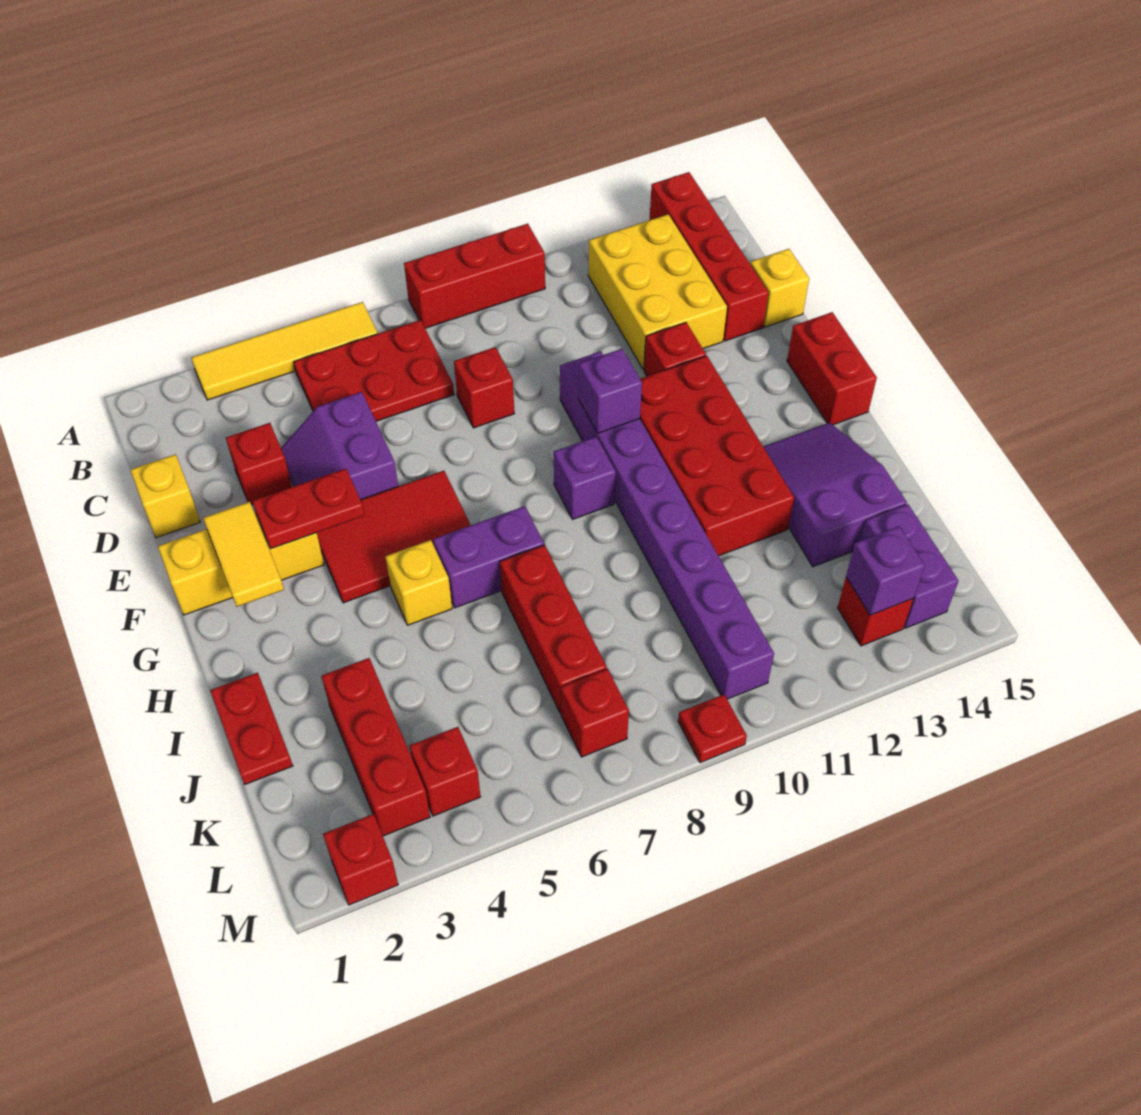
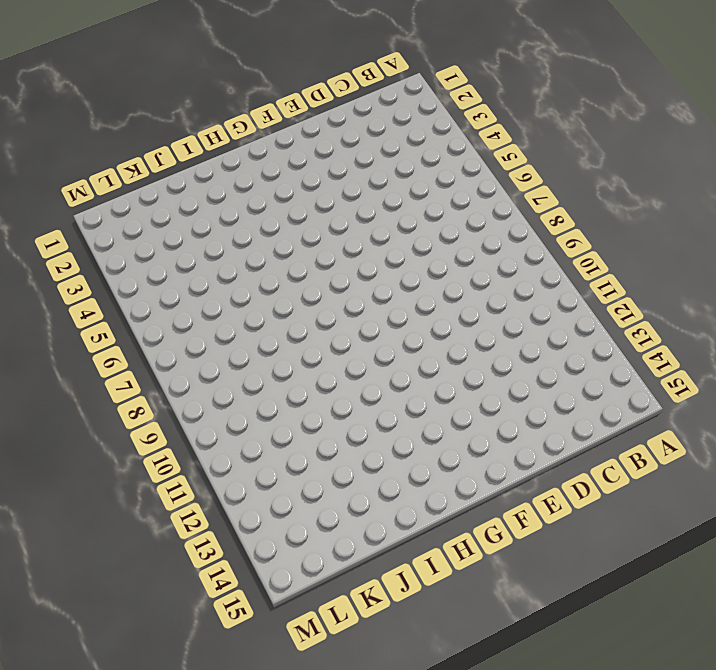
none -> yellow 1x4 tile [191,302,378,400]
none -> red 1x3 brick [404,224,545,328]
none -> red 1x4 brick [649,172,769,341]
none -> red 2x3 plate [294,320,454,421]

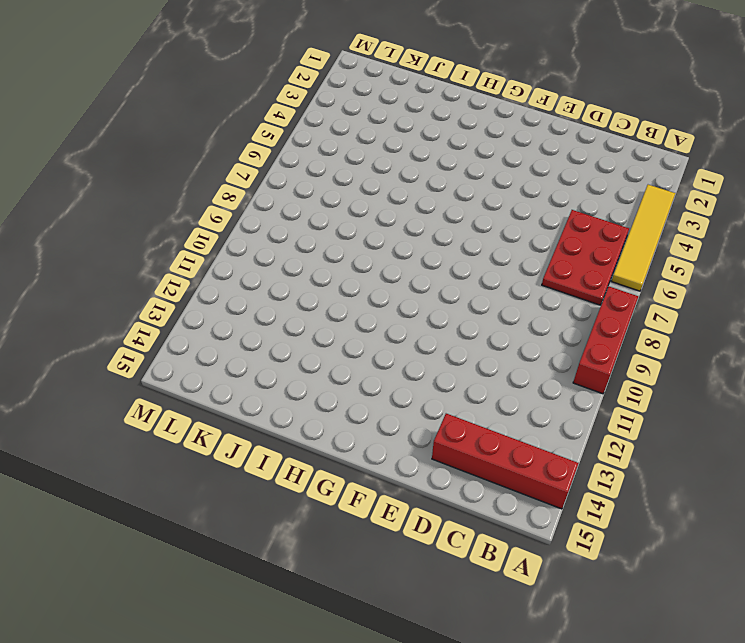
none -> yellow 2x3 brick [588,214,727,369]
none -> yellow 1x1 brick [130,454,200,538]
none -> red 1x1 brick [226,423,292,505]
none -> purple 2x2 slope [281,392,398,500]

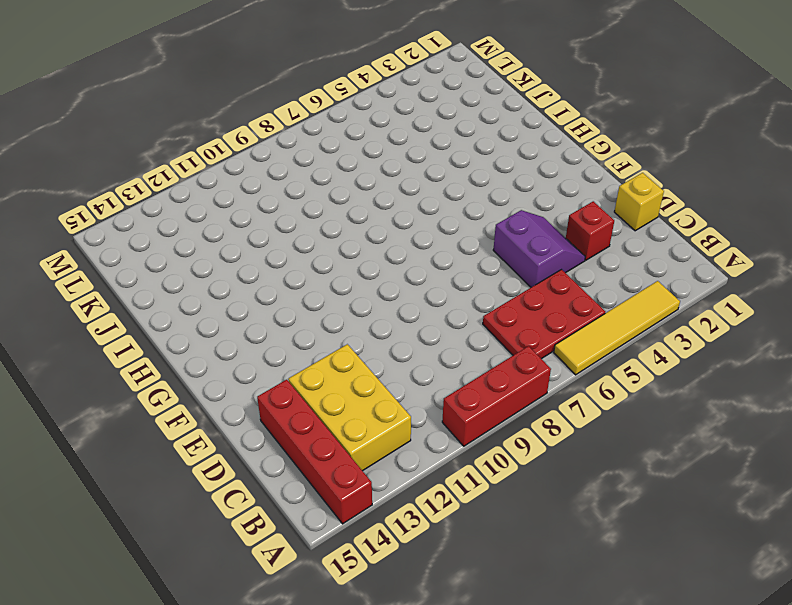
none -> red 1x1 brick [454,347,514,428]
none -> yellow 1x1 brick [750,249,809,327]
none -> purple 1x8 brick [560,351,774,699]
none -> red 1x1 brick [644,322,706,376]

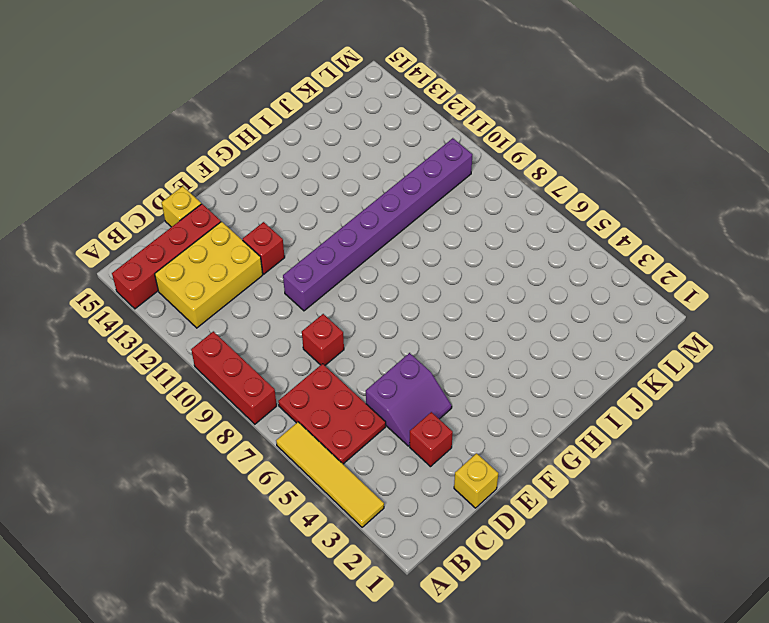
none -> yellow 1x3 brick [158,512,324,615]
none -> red 2x3 tile [317,471,471,603]
none -> red 2x4 brick [640,356,794,556]
none -> red 1x2 brick [787,312,877,425]

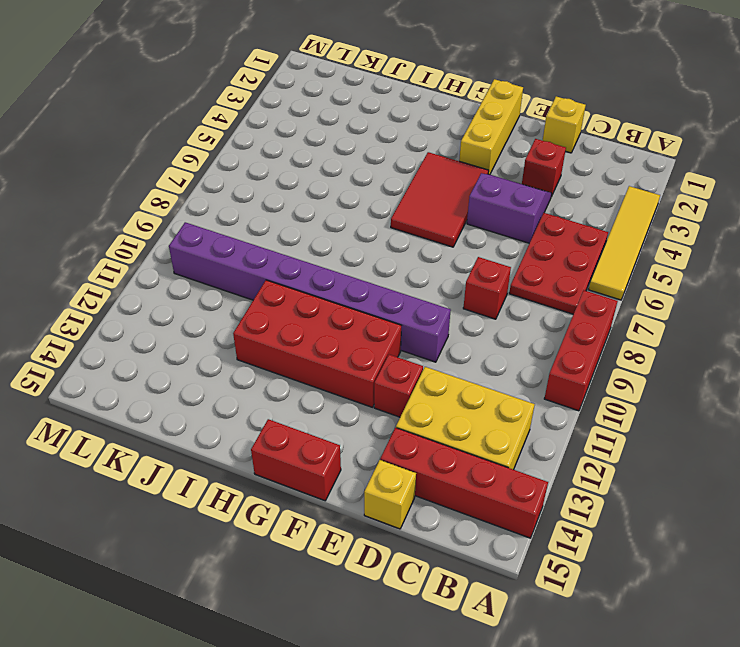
none -> purple 1x1 brick [554,437,616,520]
none -> yellow 1x1 brick [385,540,452,625]
none -> purple 1x2 brick [433,506,544,608]
none -> purple 2x3 slope [763,423,907,567]

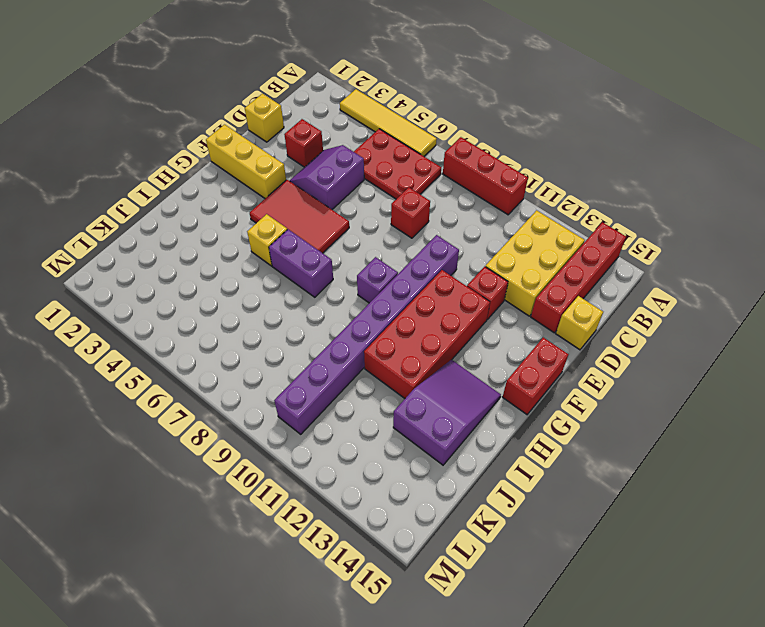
none -> red 1x2 plate [210,673,293,784]
none -> red 1x3 brick [500,545,607,714]
none -> red 1x3 brick [321,658,430,836]
none -> purple 1x2 brick [860,504,959,628]

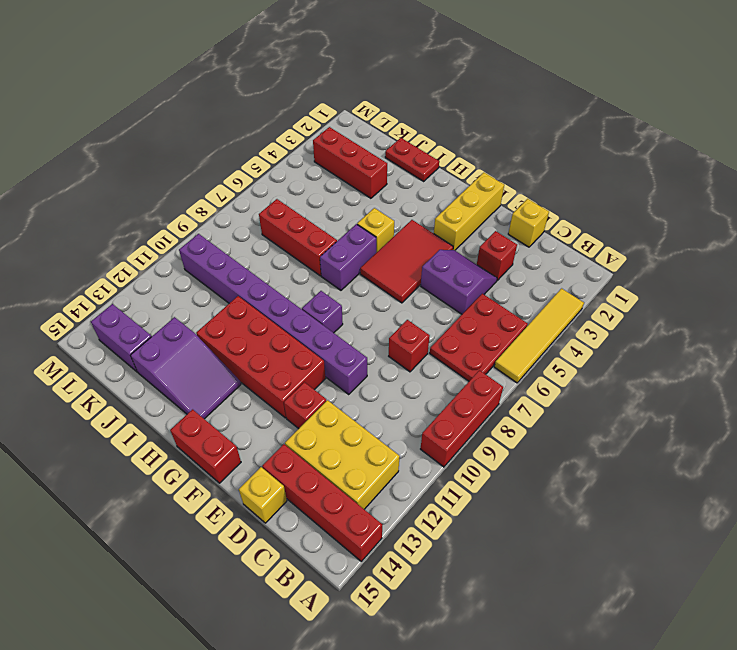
none -> red 1x1 brick [410,727,481,816]
none -> red 1x1 brick [561,669,629,757]
none -> red 1x1 brick [838,577,913,646]
none -> red 1x1 brick [323,814,398,905]

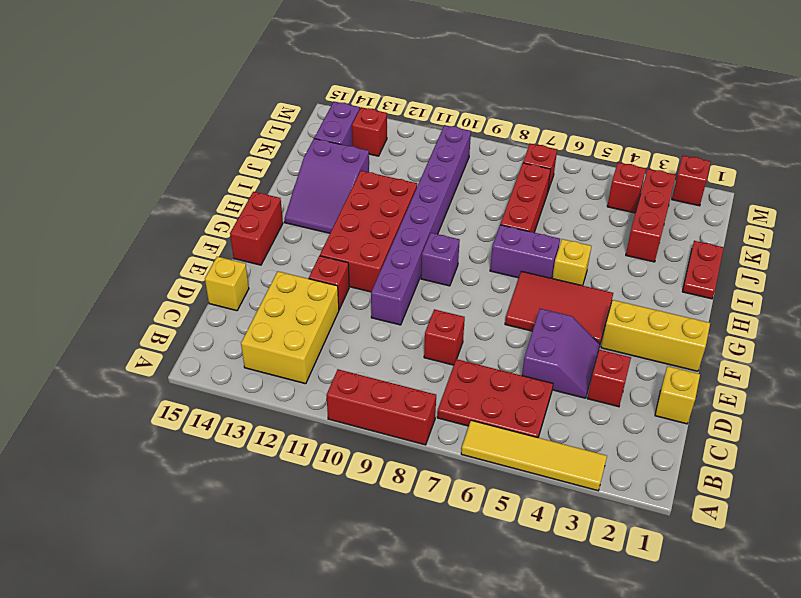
none -> red 1x4 brick [649,172,769,341]
none -> red 1x1 plate [678,694,747,763]
none -> yellow 1x2 tile [203,502,284,607]
none -> red 1x2 plate [252,469,364,549]

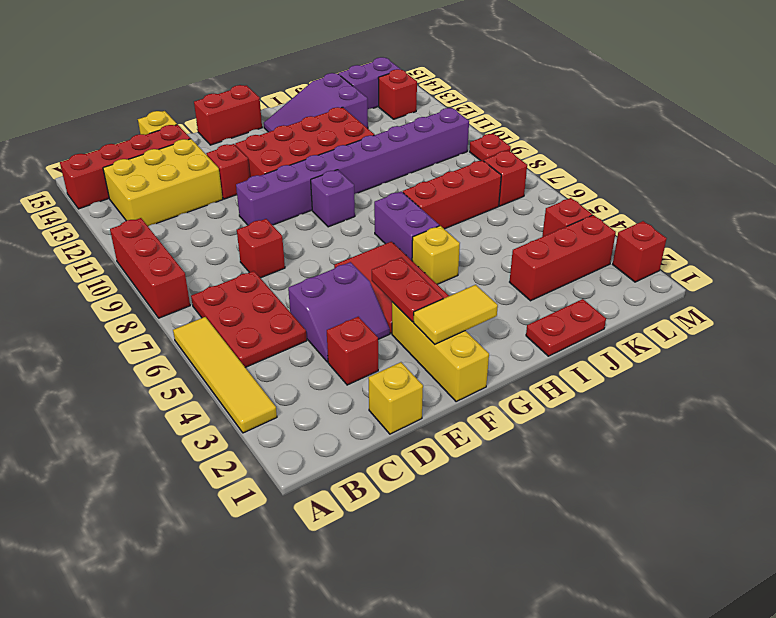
none -> purple 1x1 brick [579,349,642,433]
none -> purple 1x1 brick [846,526,925,615]

